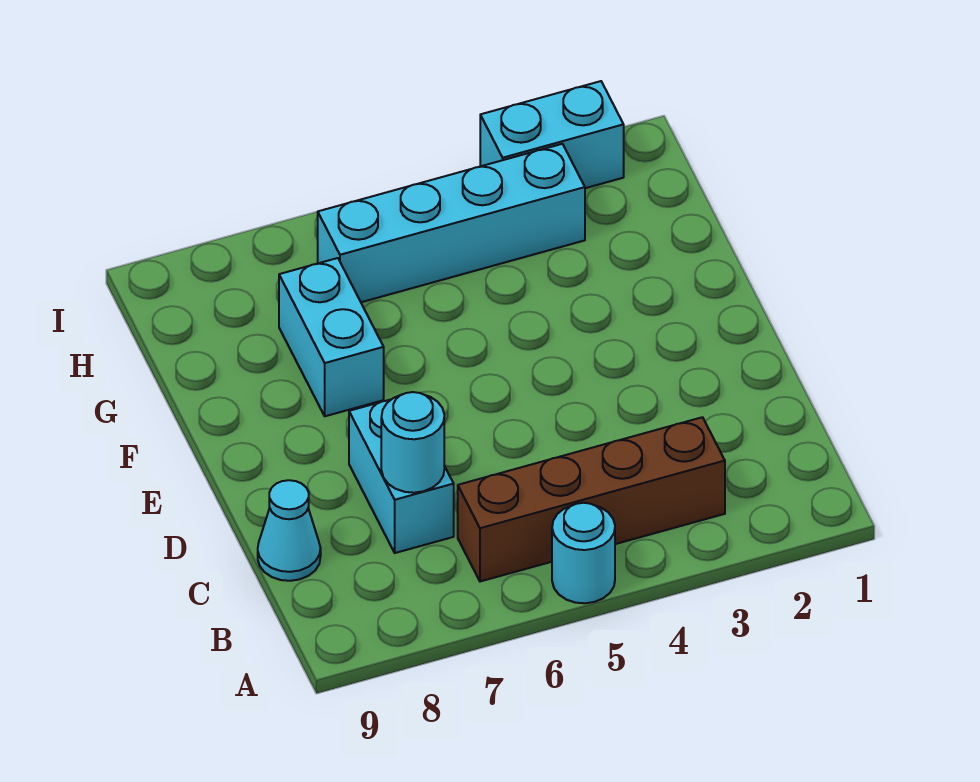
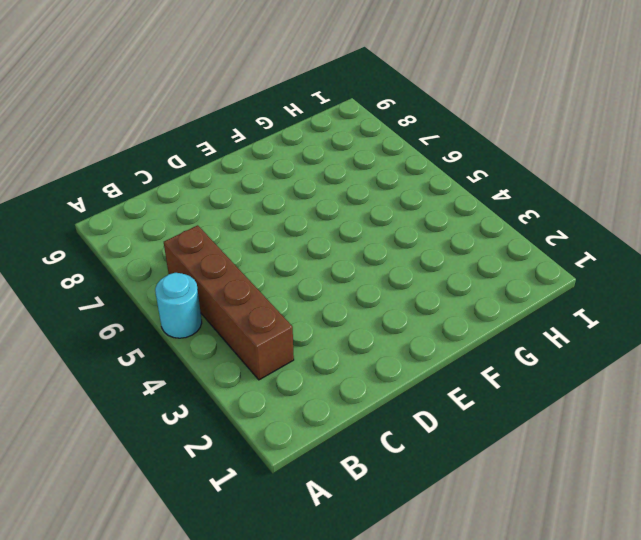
none -> cyan 1x2 brick [349,399,454,553]
none -> cyan 1x1 cone [258,480,321,581]

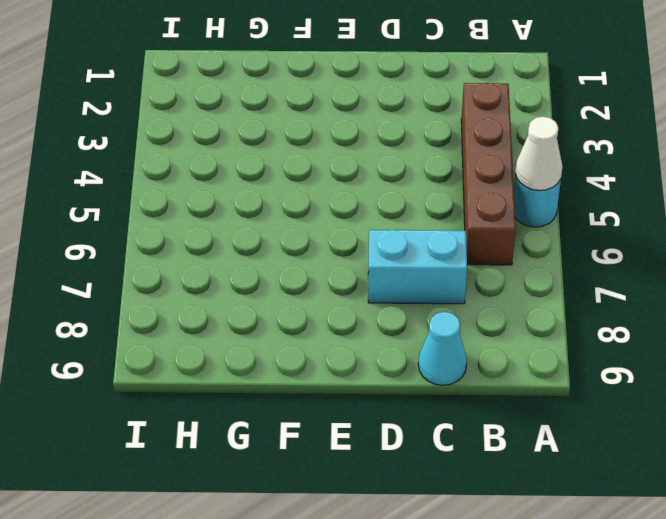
white 1x1 cone [515,117,562,191] -> none
none -> cyan 1x2 brick [279,258,384,416]
none -> cyan 1x4 brick [318,144,585,302]

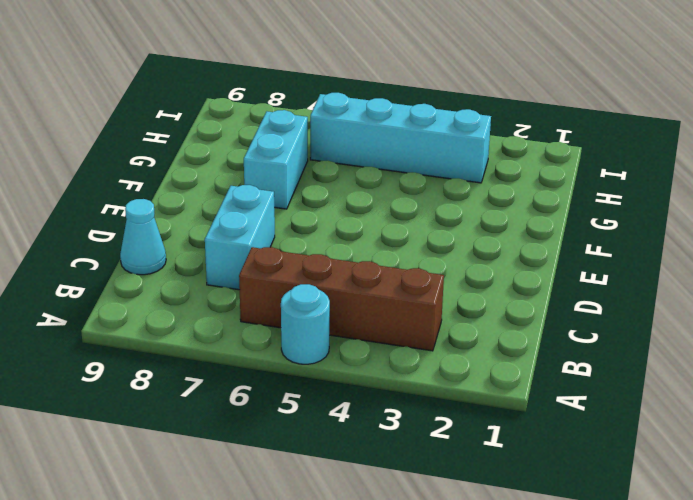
none -> cyan 1x2 brick [480,81,624,188]
none -> cyan 1x1 round brick [381,392,444,493]

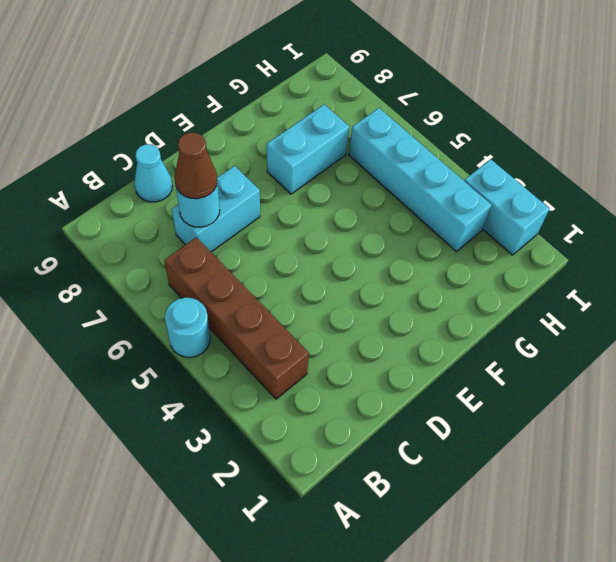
brown 1x1 cone [174,133,217,199] -> none

